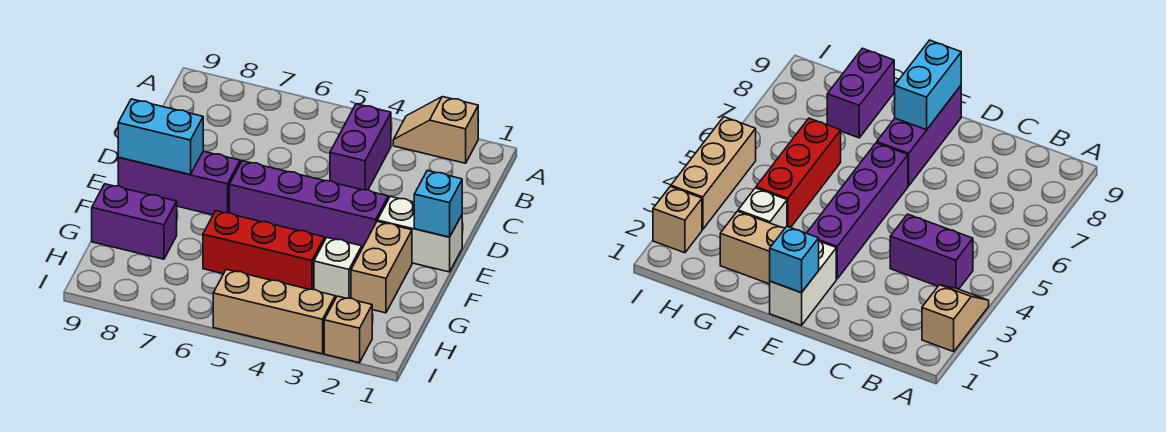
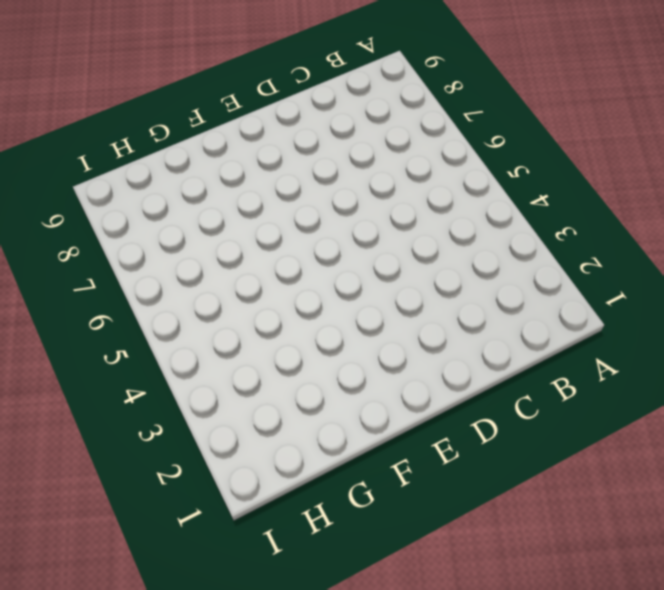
none -> tan 1x2 slope [393,97,478,163]
none -> purple 1x2 brick [330,104,391,190]
none -> white 1x2 brick [377,197,462,272]

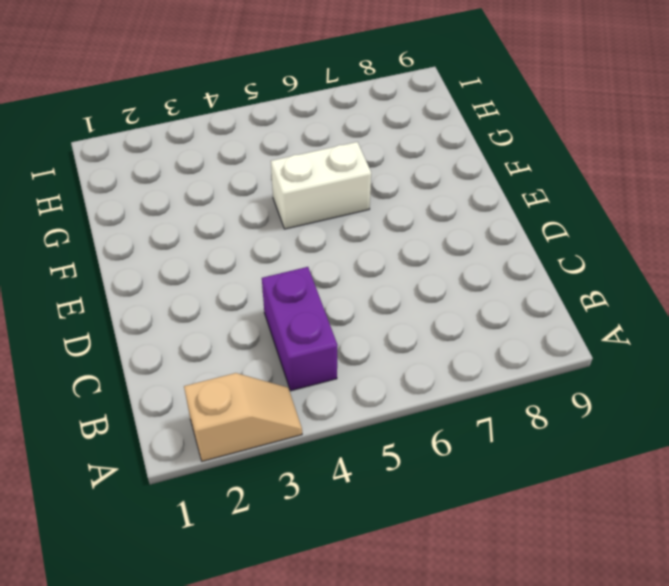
white 1x2 brick [271,142,371,229] -> white 1x2 brick moved to [377,197,462,272]
none -> purple 1x4 brick [229,161,388,248]
none -> purple 1x3 brick [118,151,240,215]
none -> tan 1x2 brick [351,221,412,313]

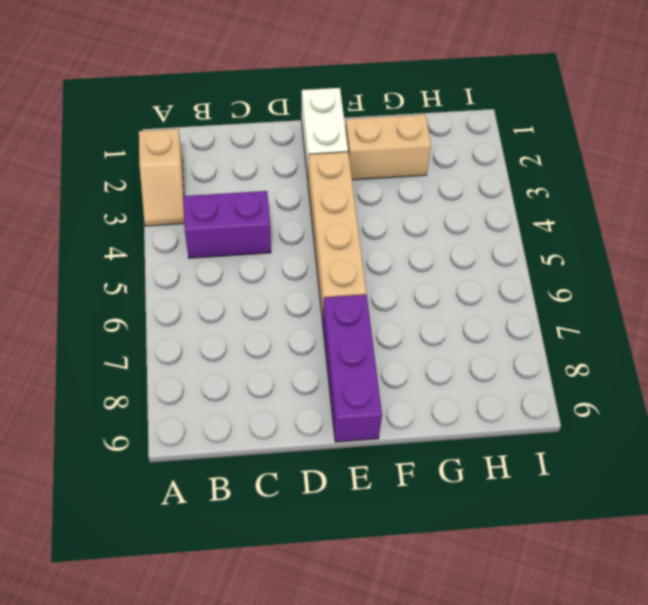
tan 1x4 brick [308,152,366,321] -> purple 1x4 brick [229,161,388,248]
none -> white 1x1 brick [314,238,362,299]
none -> red 1x3 brick [203,211,325,290]
none -> purple 1x2 brick [92,184,177,259]

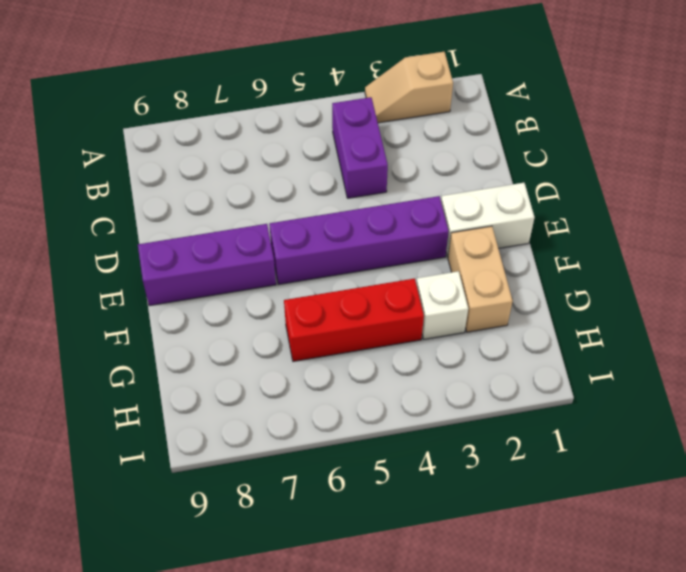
none -> purple 1x2 brick [92,184,177,259]
none -> tan 1x1 brick [324,296,372,363]
none -> tan 1x3 brick [213,269,335,354]

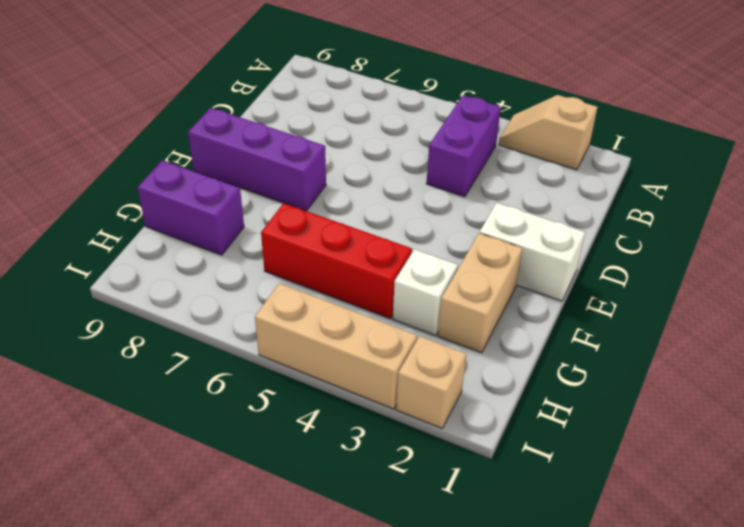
none -> purple 1x4 brick [229,161,388,248]
none -> cyan 1x1 brick [414,171,462,237]
none -> cyan 1x2 brick [118,99,203,175]

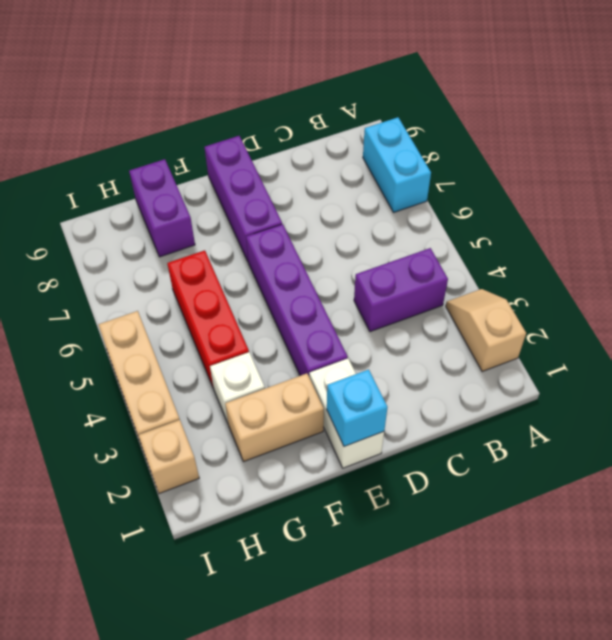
cyan 1x2 brick [363,117,431,212] -> cyan 1x2 brick moved to [118,99,203,175]

